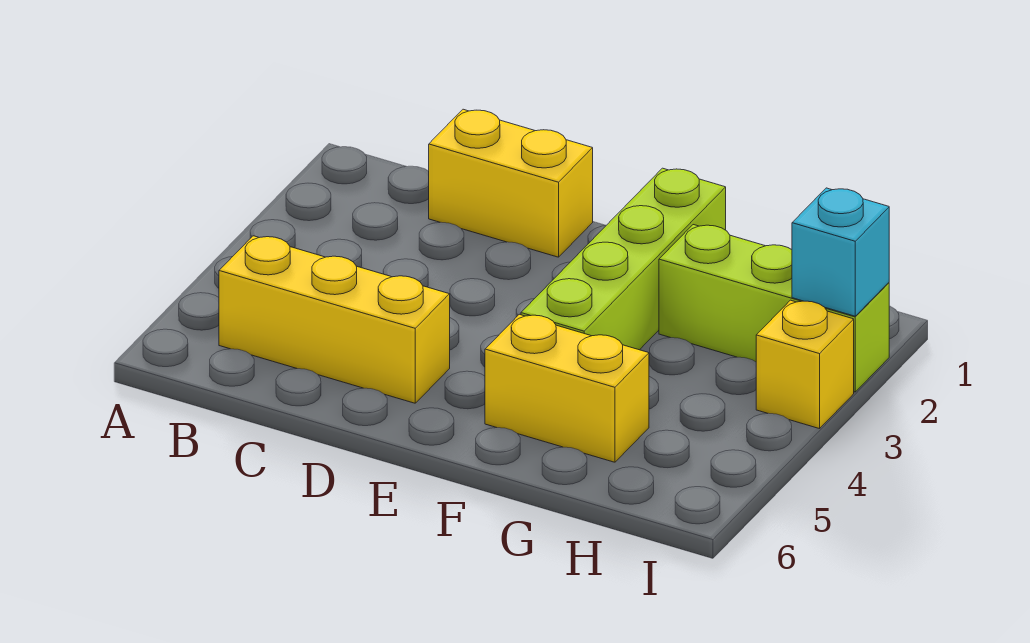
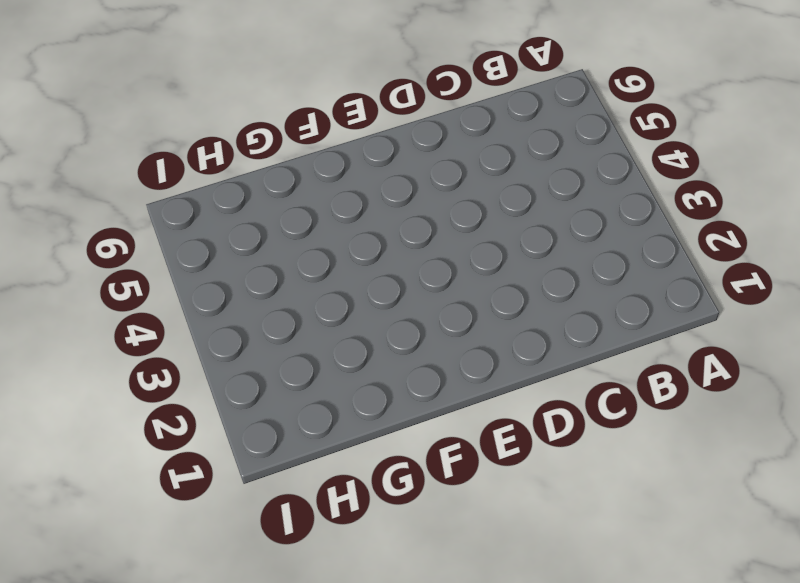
none -> yellow 1x3 brick [219,236,450,403]
none -> yellow 1x2 brick [429,109,593,257]

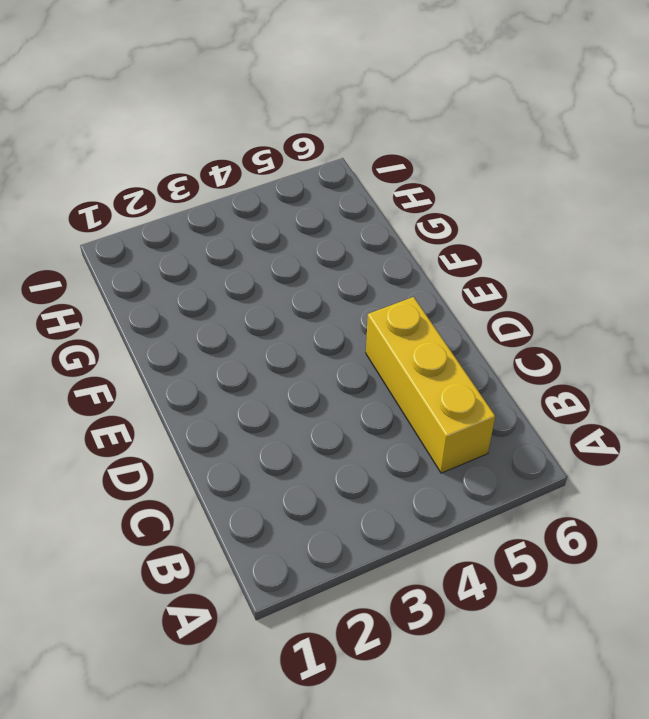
none -> yellow 1x2 brick [429,109,593,257]
none -> lime 1x4 brick [521,168,726,350]

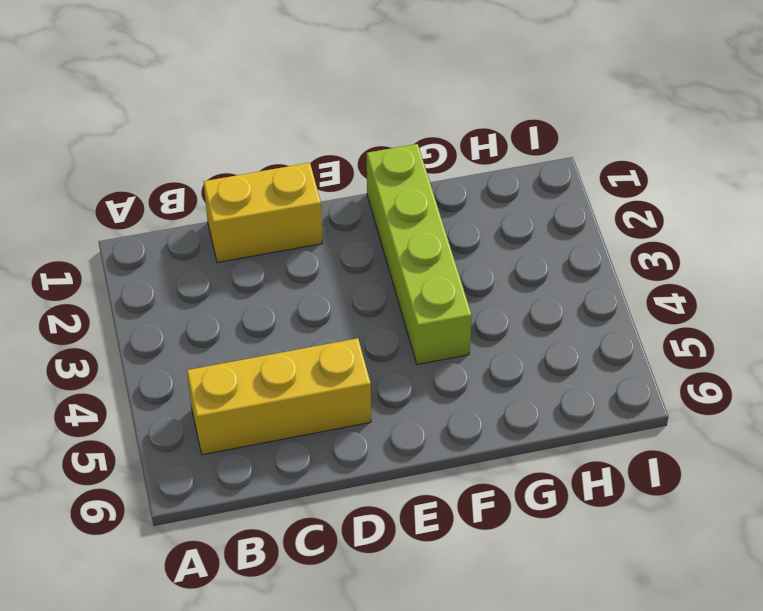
none -> yellow 1x2 brick [485,314,649,462]
none -> lime 1x3 brick [659,225,889,392]

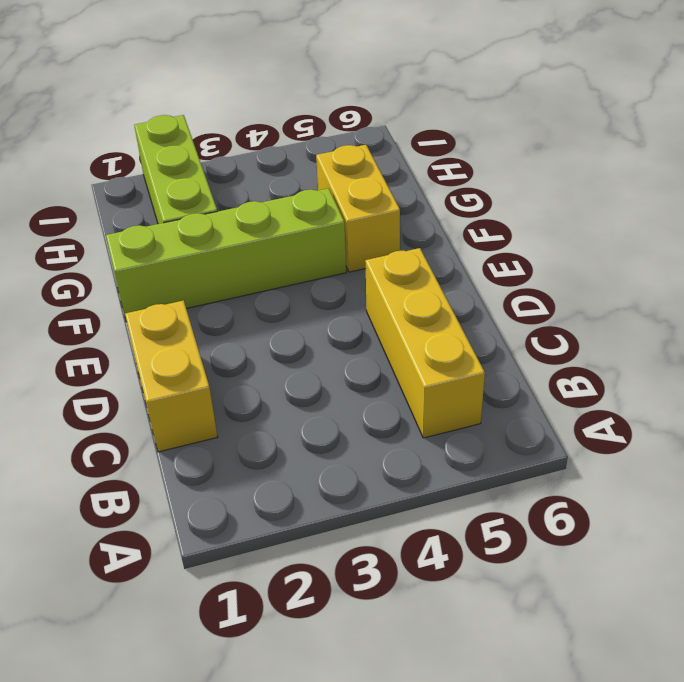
none -> yellow 1x1 brick [756,300,854,429]
none -> cyan 1x1 brick [792,188,889,316]

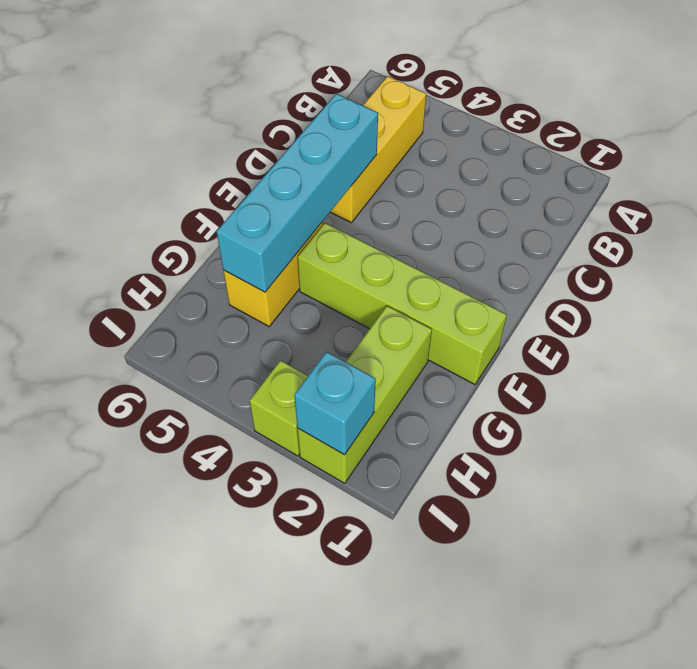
cyan 1x4 brick [217,94,378,292] -> none
lime 1x1 brick [250,360,308,456] -> yellow 1x1 brick [756,300,854,429]
none -> yellow 1x2 brick [429,109,593,257]

